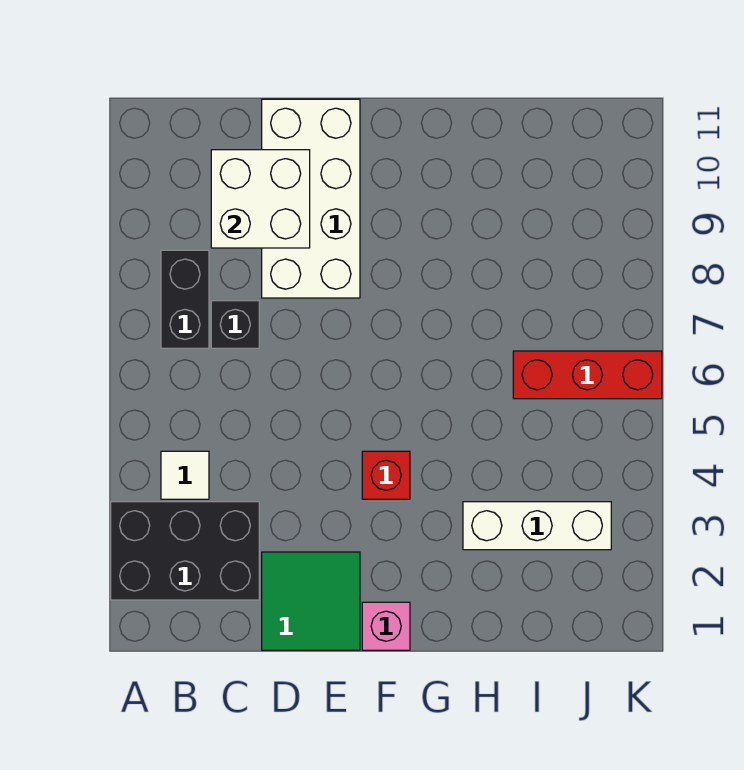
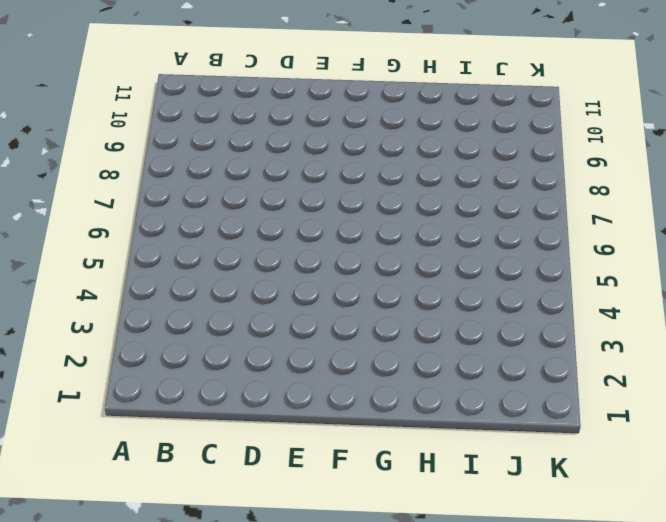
none -> black 2x3 brick [111,502,259,600]
none -> white 1x1 tile [161,451,209,499]

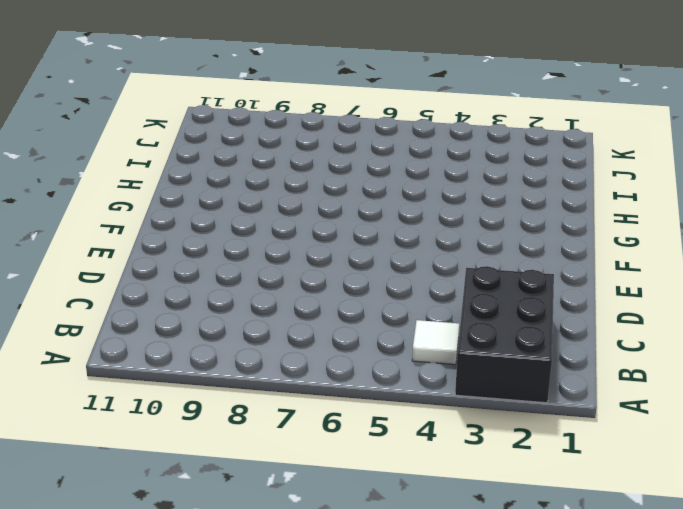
none -> black 1x2 brick [161,250,209,348]
none -> black 1x1 brick [211,301,259,348]

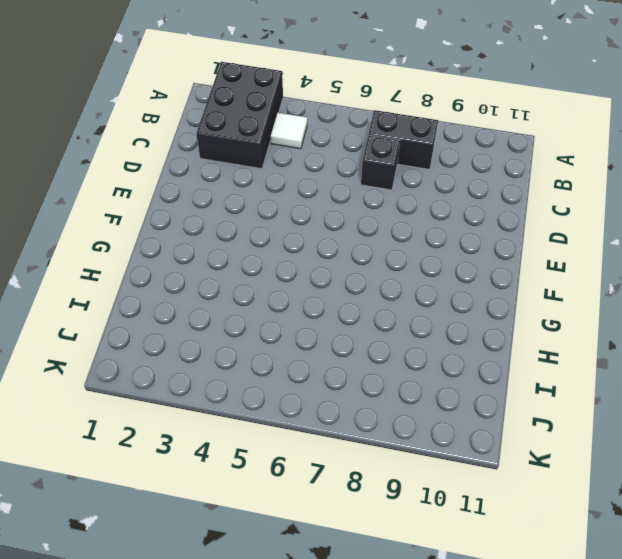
none -> green 2x2 tile [262,552,360,650]
none -> white 2x4 brick [262,99,360,298]

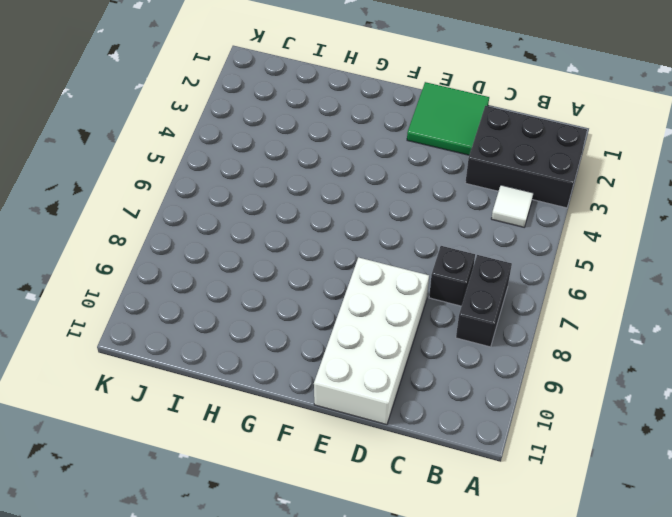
none -> pink 1x1 brick [362,602,410,650]
none -> red 1x1 brick [362,451,410,499]

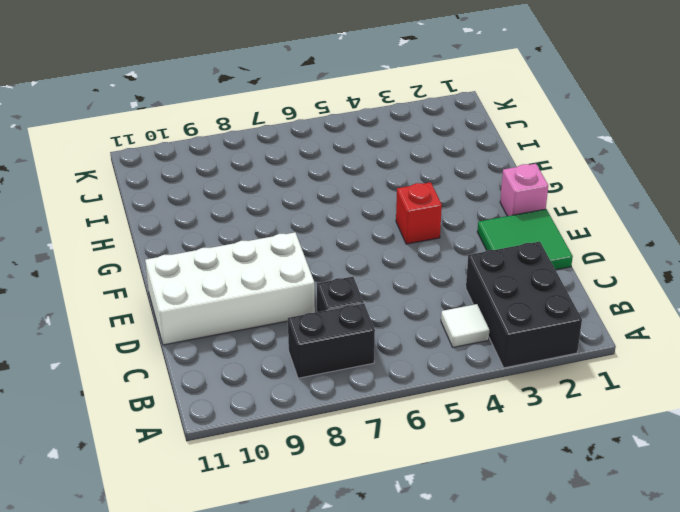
none -> white 1x3 brick [463,502,611,550]
none -> red 1x3 brick [513,351,662,399]

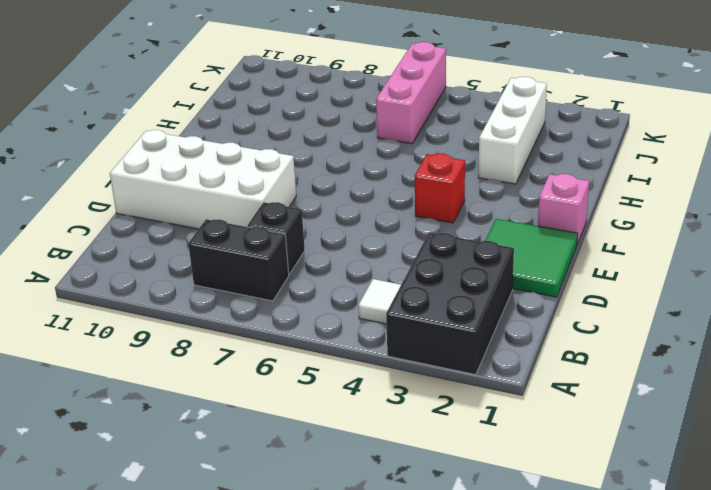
pink 1x3 brick [376,42,446,144] -> red 1x3 brick [513,351,662,399]
none -> white 2x2 brick [211,150,310,248]

